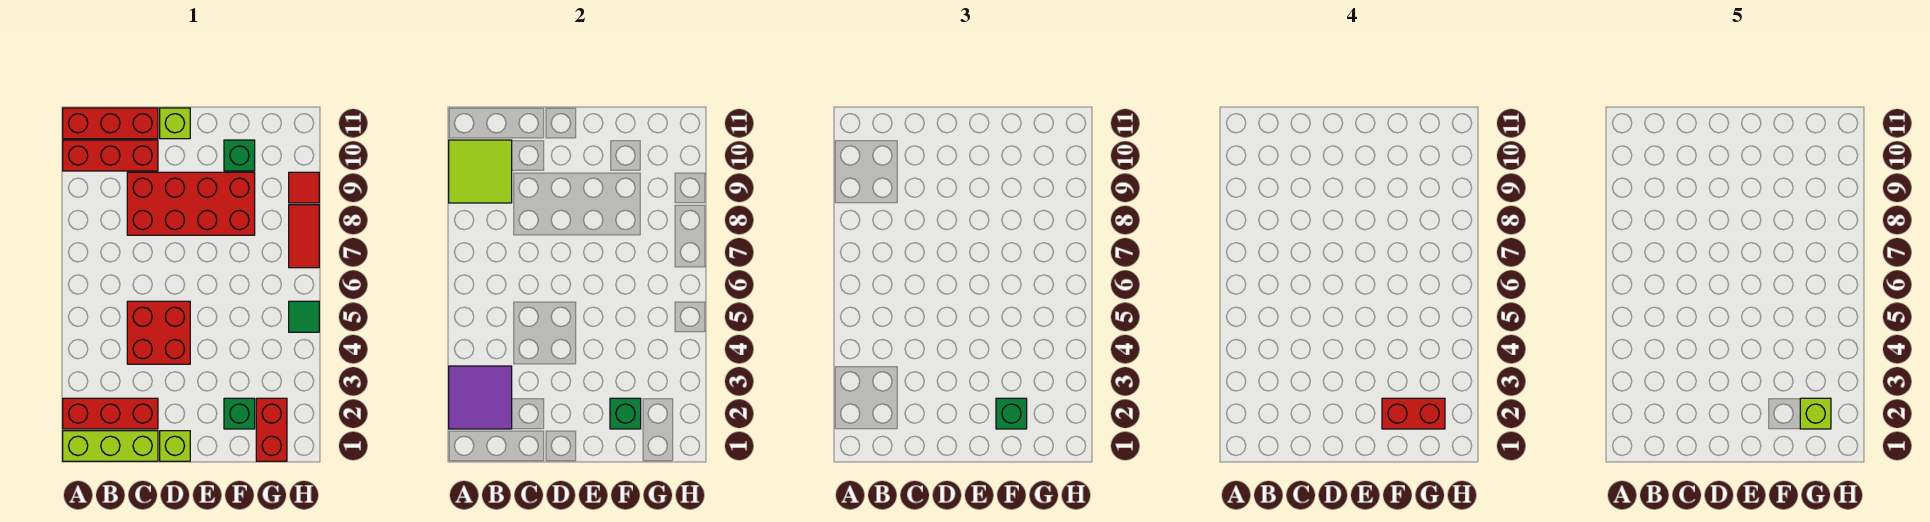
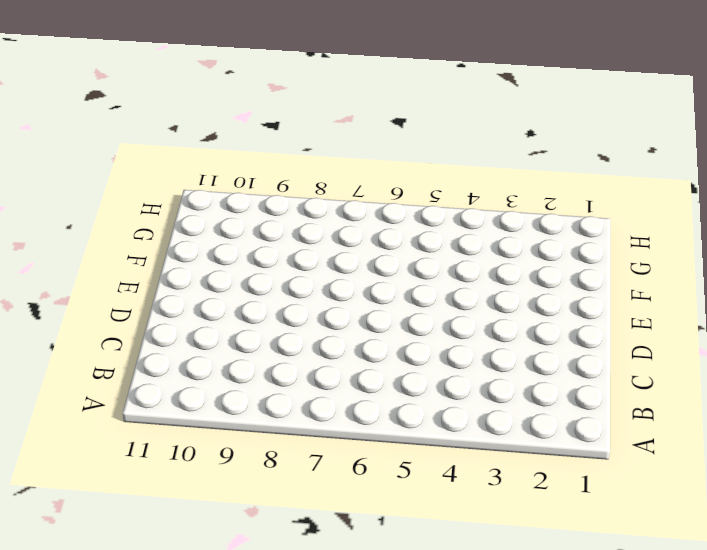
none -> lime 1x3 brick [63,431,158,461]
none -> red 1x3 brick [63,398,158,429]
none -> red 1x3 brick [63,140,158,171]

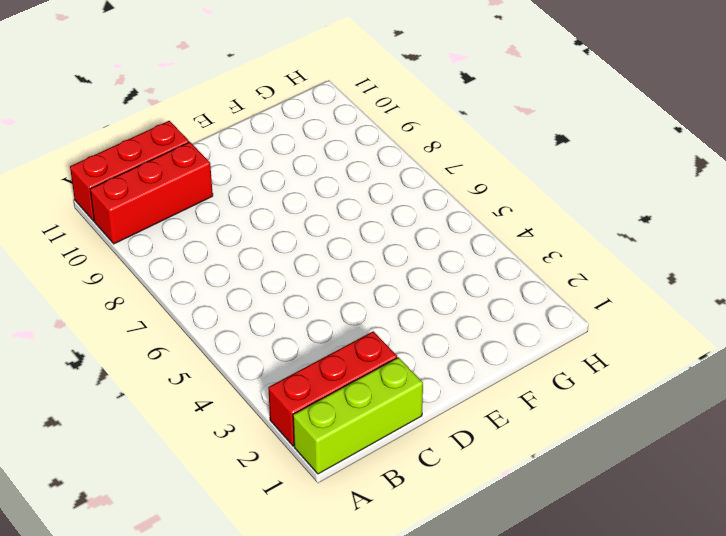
none -> red 2x2 brick [127,301,190,364]
none -> red 2x4 brick [127,172,255,235]
none -> lime 1x1 brick [160,431,190,461]

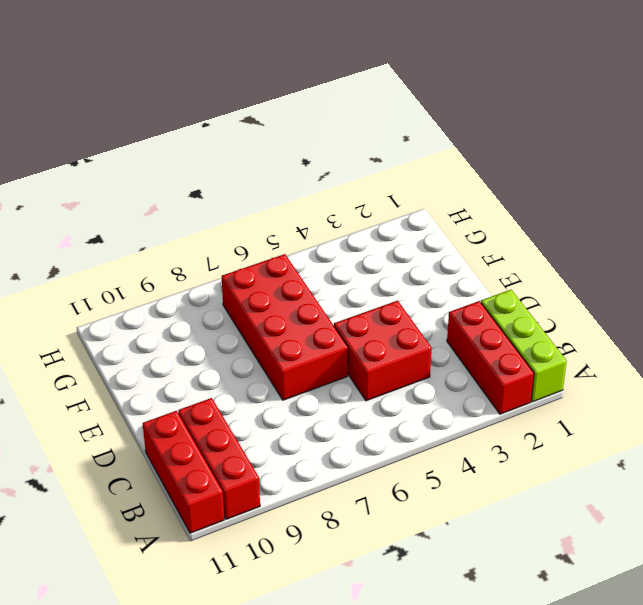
red 2x4 brick [222,254,348,400] -> red 2x4 brick moved to [127,172,255,235]
none -> lime 1x1 brick [160,431,190,461]
none -> lime 1x1 brick [160,108,190,139]
none -> green 1x1 brick [224,398,255,429]

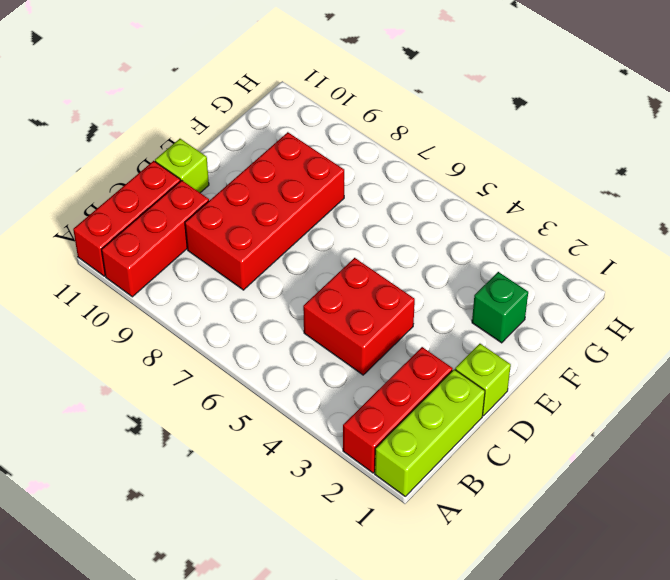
none -> green 1x1 brick [224,140,255,171]
none -> red 1x2 brick [256,398,287,461]
none -> green 1x1 tile [289,301,319,332]

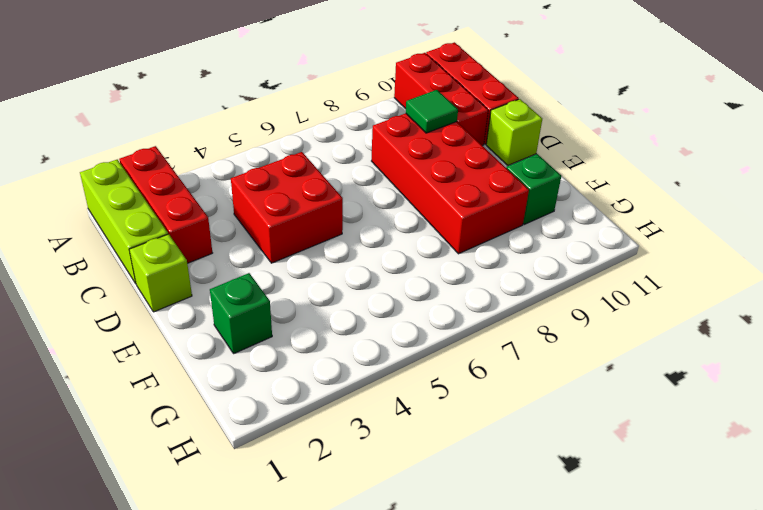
green 1x1 tile [406,90,458,133] -> green 1x1 tile moved to [289,301,319,332]
none -> red 1x2 brick [256,398,287,461]
none -> red 1x2 tile [289,205,319,268]
none -> red 1x1 tile [289,172,319,203]

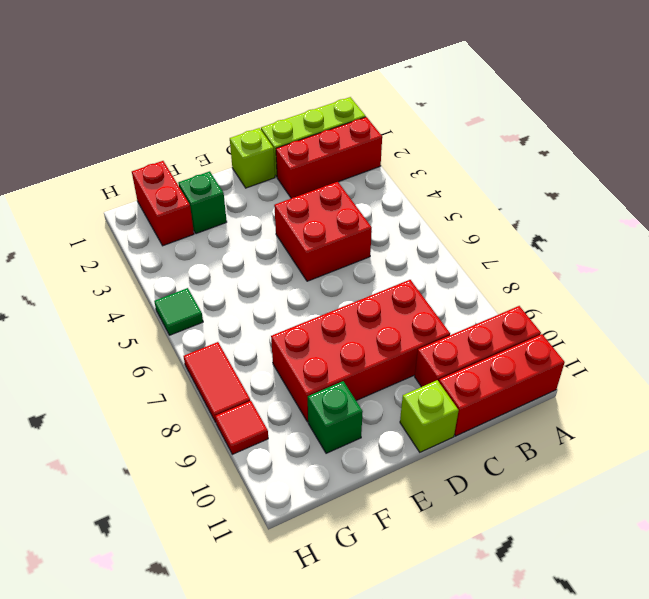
none -> purple 2x2 tile [449,366,512,429]
none -> lime 2x2 tile [449,140,512,203]
none -> green 1x1 brick [610,398,641,429]

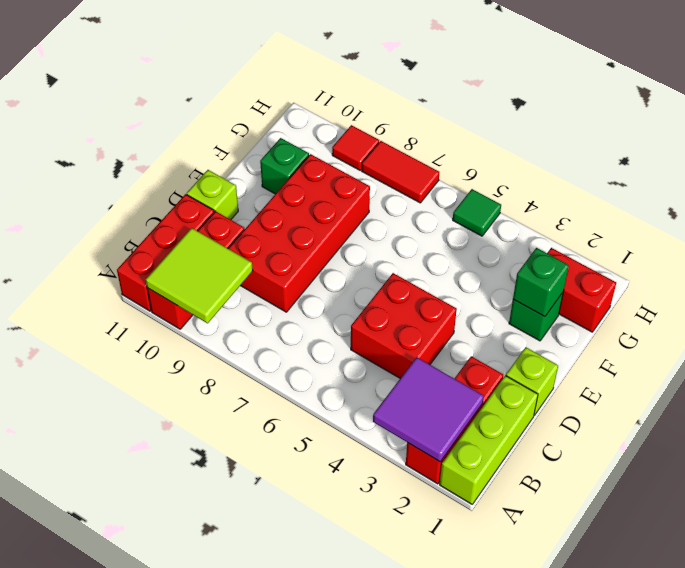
none -> green 1x1 brick [996,398,1027,429]
none -> red 1x2 brick [1382,398,1445,429]
none -> lime 1x1 brick [1800,398,1831,429]

